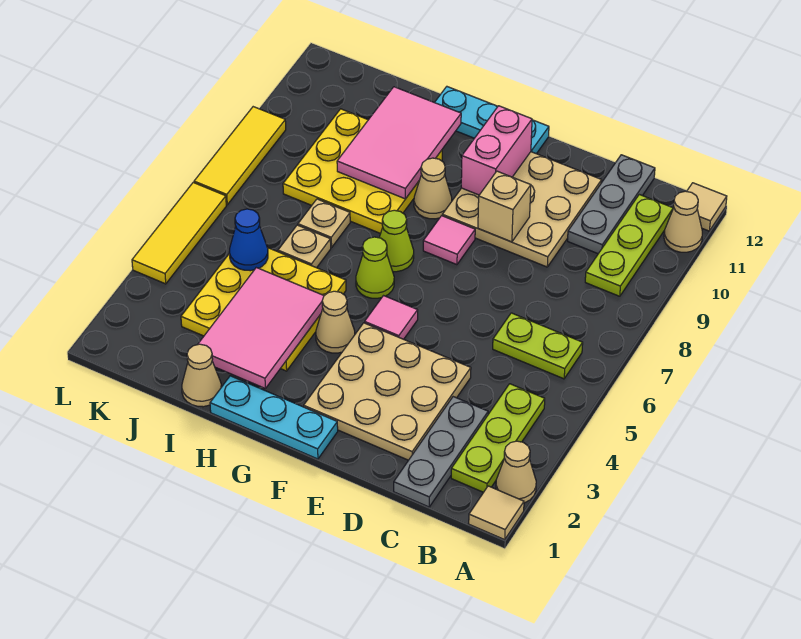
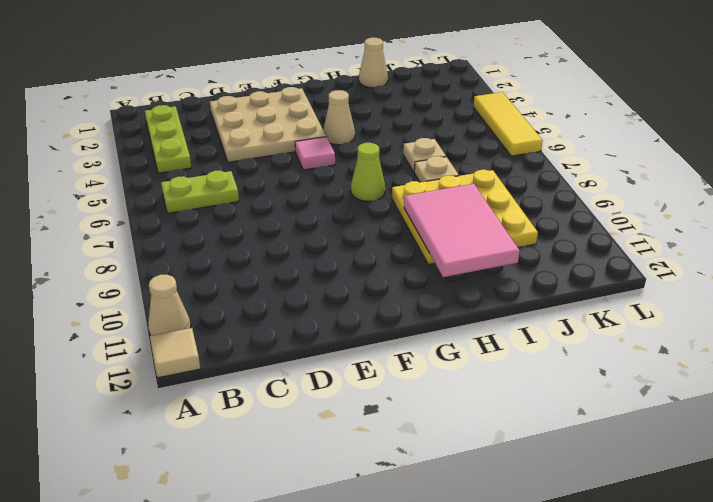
none -> tan 1x1 tile [469,486,524,540]
none -> tan 1x1 cone [496,441,536,503]
none -> lime 1x3 plate [585,194,673,296]
none -> grey 1x3 plate [394,397,488,507]

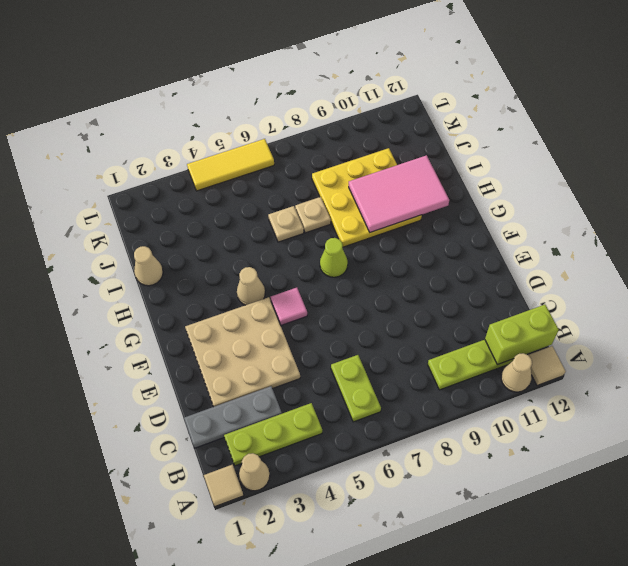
lime 1x2 brick [485,305,559,365] -> none
none -> grey 1x3 plate [568,155,655,254]
none -> tan 3x3 plate [442,152,602,267]
none -> cyan 1x3 plate [210,376,338,459]
none -> pink 1x1 tile [423,216,475,265]

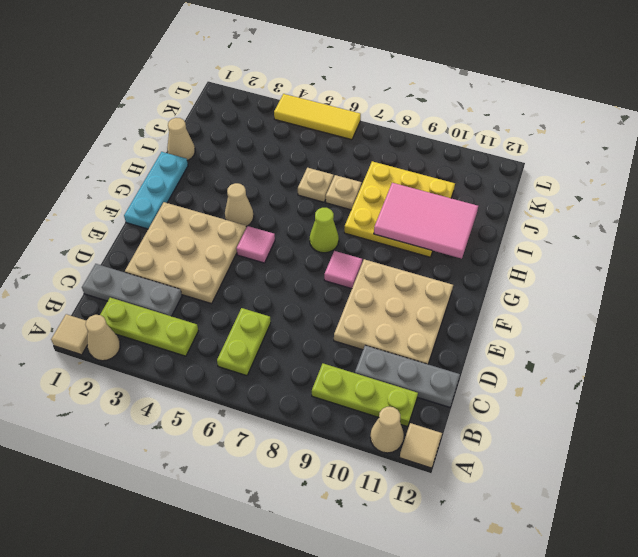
none -> cyan 1x3 plate [435,87,549,154]
none -> lime 1x1 cone [356,237,394,298]
none -> tan 1x1 cone [414,158,452,219]
none -> yellow 3x3 plate [181,248,346,371]

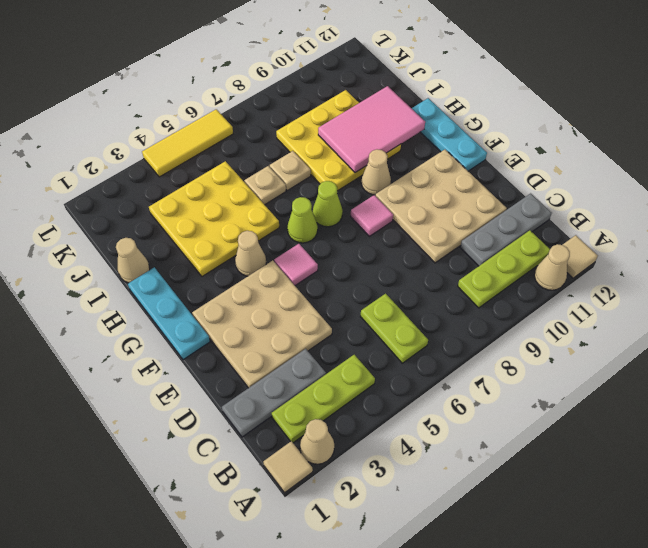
none -> yellow 1x3 tile [194,107,286,205]
none -> tan 1x1 brick [478,171,531,242]
none -> pink 1x2 brick [461,106,532,195]
none -> pink 2x3 tile [198,268,324,388]

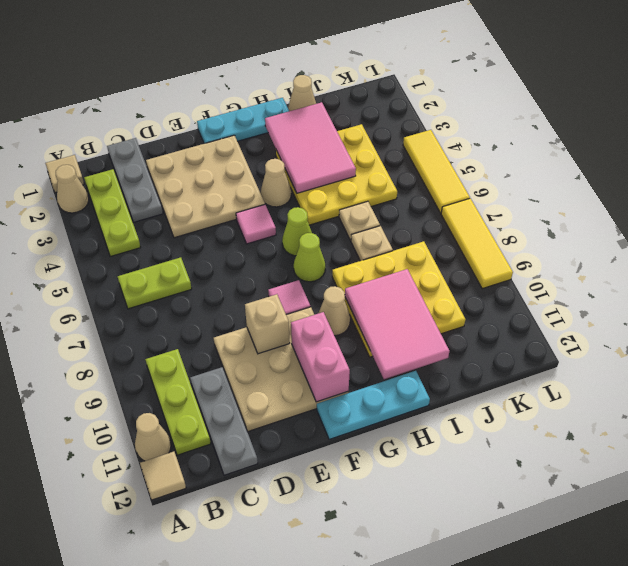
none -> blue 1x1 cone [229,209,268,271]

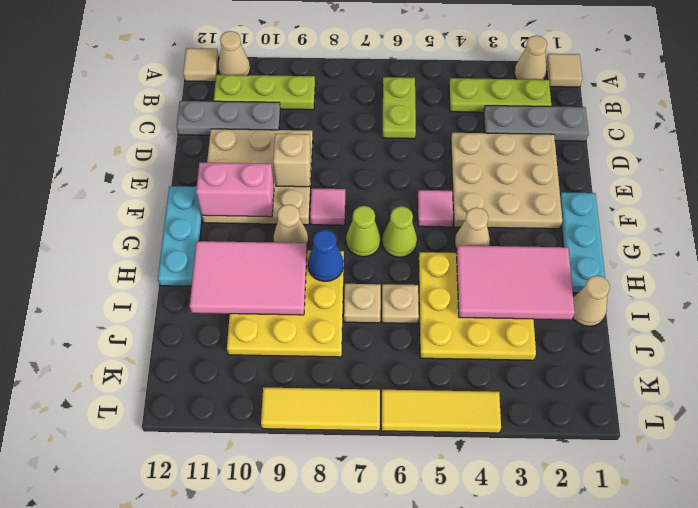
blue 1x1 cone [308,230,343,281] -> blue 1x1 cone moved to [229,209,268,271]

